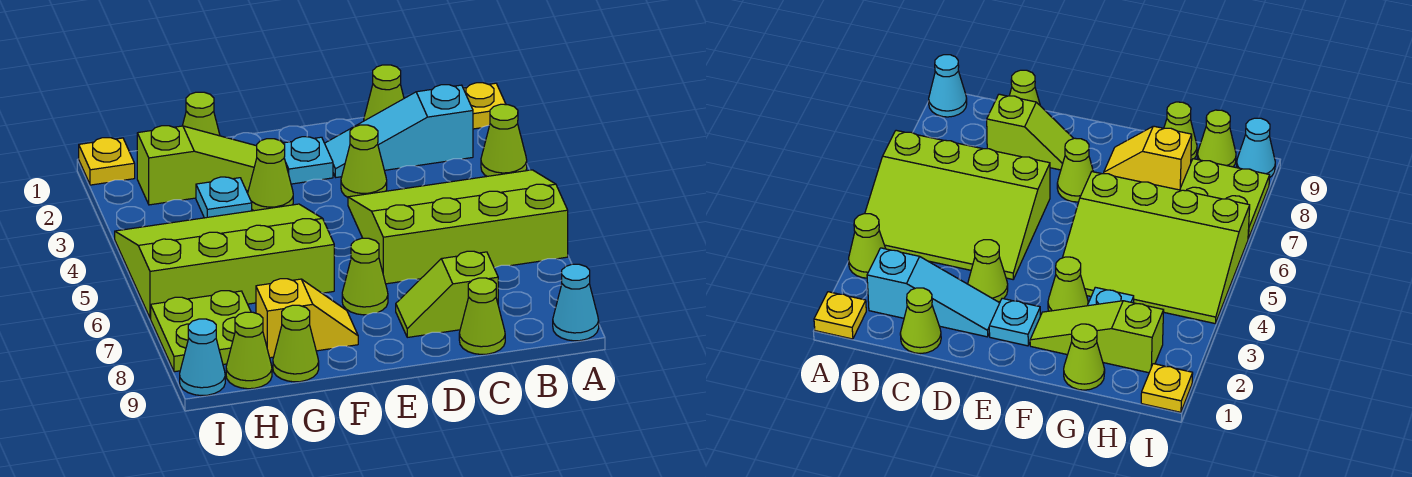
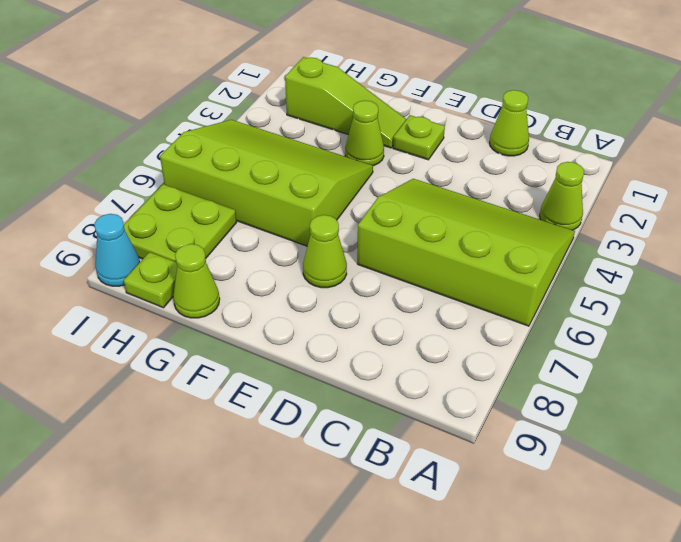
lime 1x1 plate [393,115,445,160] -> cyan 1x1 plate [283,137,333,184]
lime 1x1 plate [124,252,177,308] -> lime 1x1 cone [226,312,272,389]
none -> yellow 1x1 plate [463,83,506,129]
none -> cyan 1x1 cone [553,264,599,341]
none -> cyan 1x3 slope [325,85,473,177]

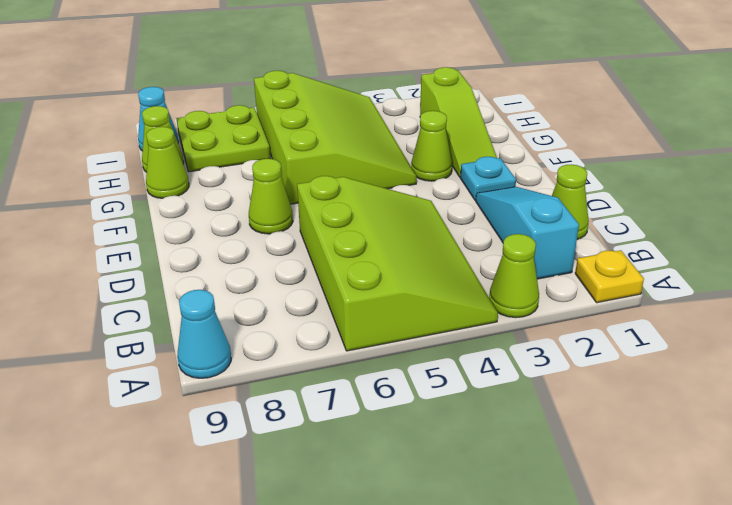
none -> lime 1x2 slope [396,251,498,337]
none -> lime 1x1 cone [459,278,505,354]
none -> lime 1x1 cone [341,125,387,197]

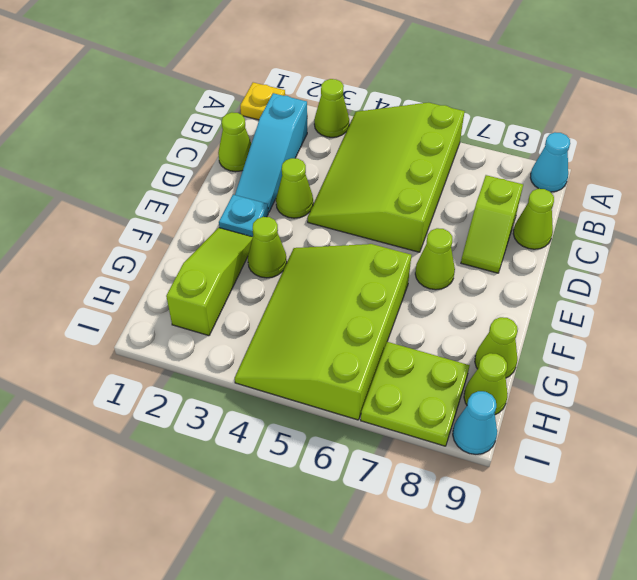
none -> yellow 1x2 slope [256,279,358,358]
none -> lime 1x1 cone [183,92,220,136]
none -> cyan 1x1 plate [196,177,252,218]

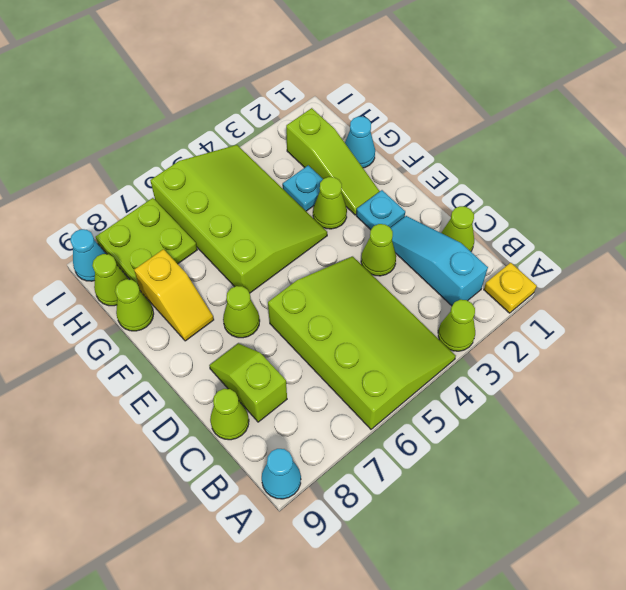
cyan 1x1 cone [345,116,375,168] -> lime 1x1 cone [183,92,220,136]
none -> yellow 1x1 plate [79,138,135,185]

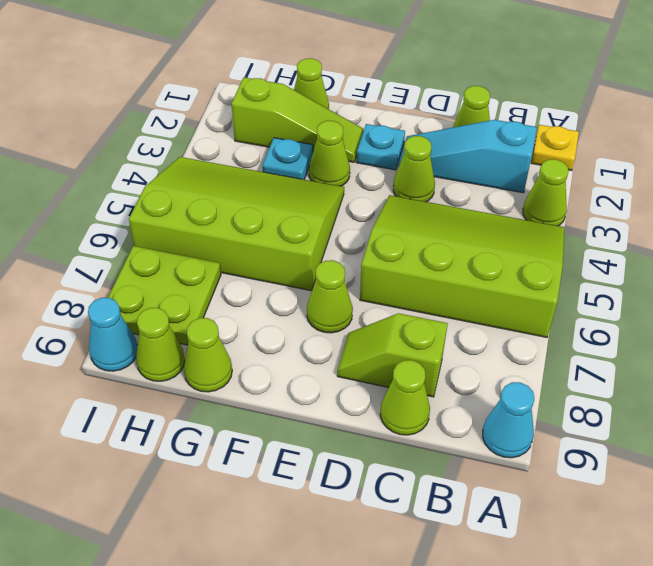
none -> yellow 1x2 slope [256,279,358,358]
none -> yellow 1x1 plate [79,138,135,185]

